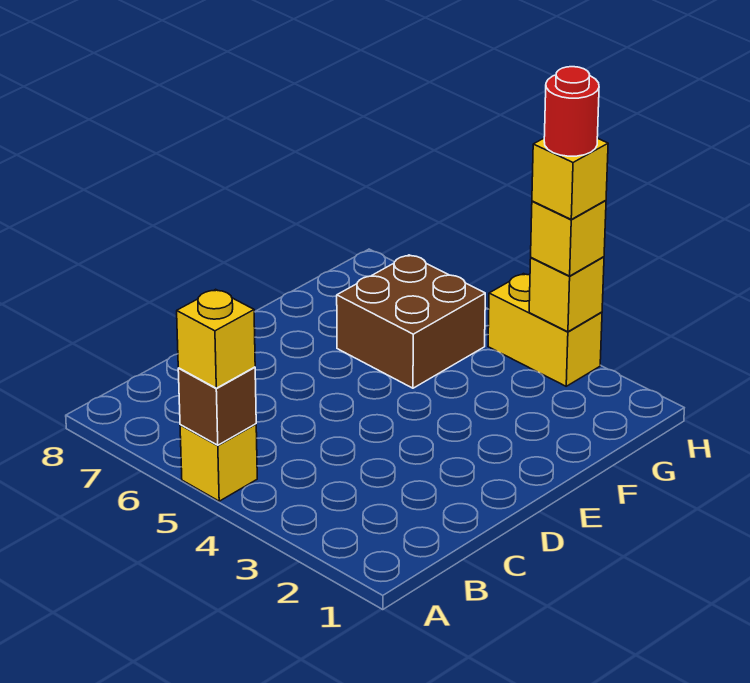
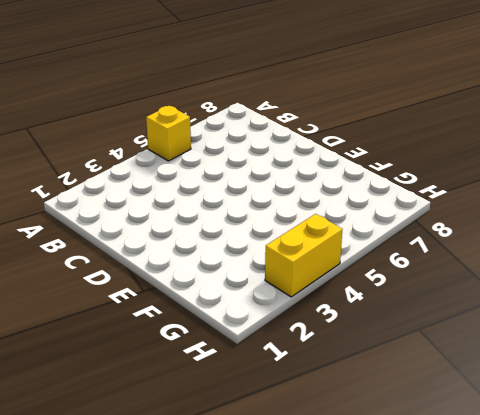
none -> brown 2x2 brick [337,255,485,388]
none -> brown 1x1 brick [178,367,256,445]

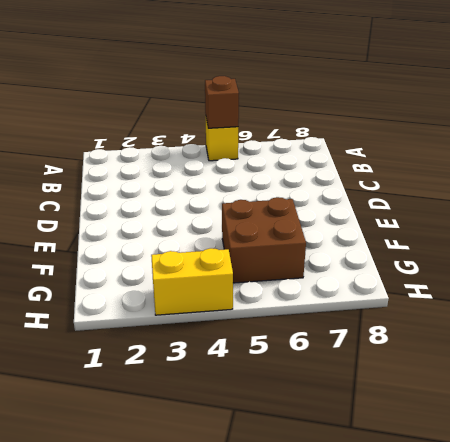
none -> yellow 1x1 brick [529,257,604,332]
none -> yellow 1x1 brick [177,289,255,388]

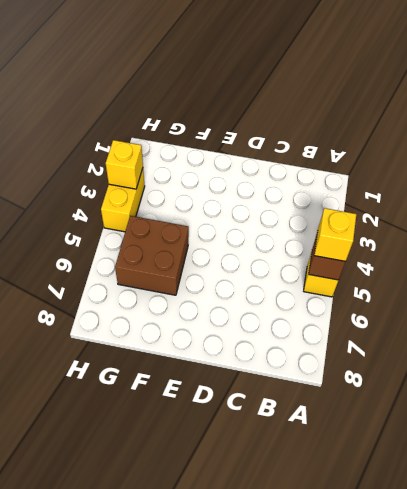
none -> yellow 1x1 brick [531,200,606,276]
none -> yellow 1x1 brick [532,138,608,219]

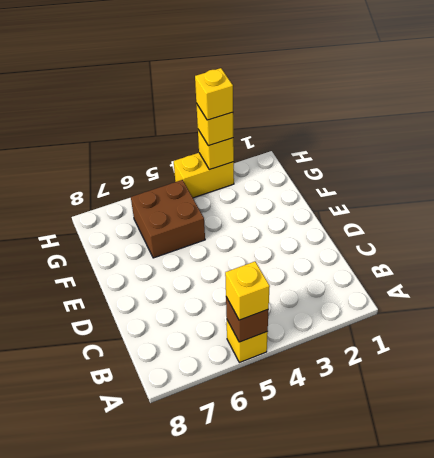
none -> red 1x1 round brick [544,67,599,156]

